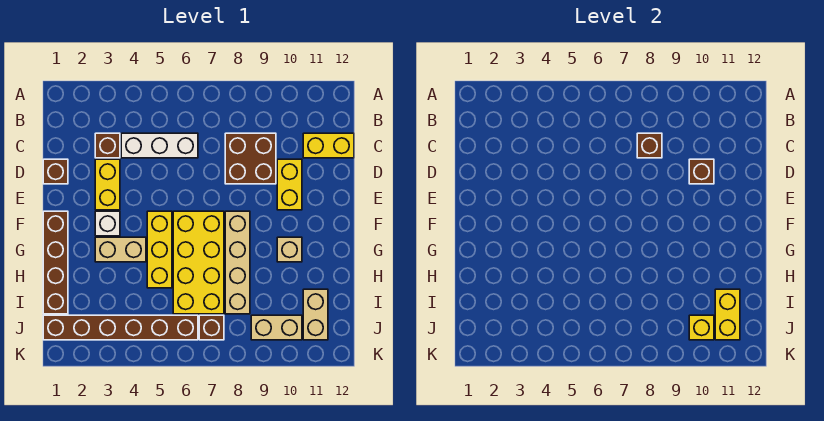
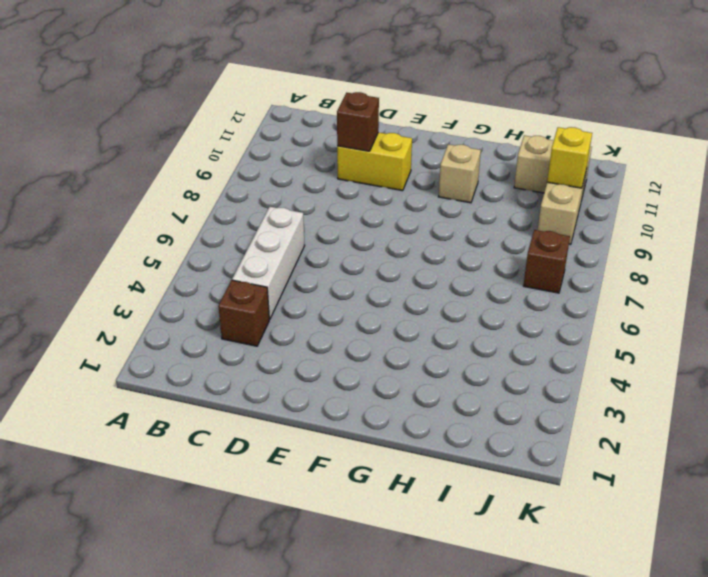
none -> brown 2x2 brick [225,133,276,184]
none -> yellow 1x2 brick [303,133,354,158]
none -> brown 1x1 brick [43,159,68,184]

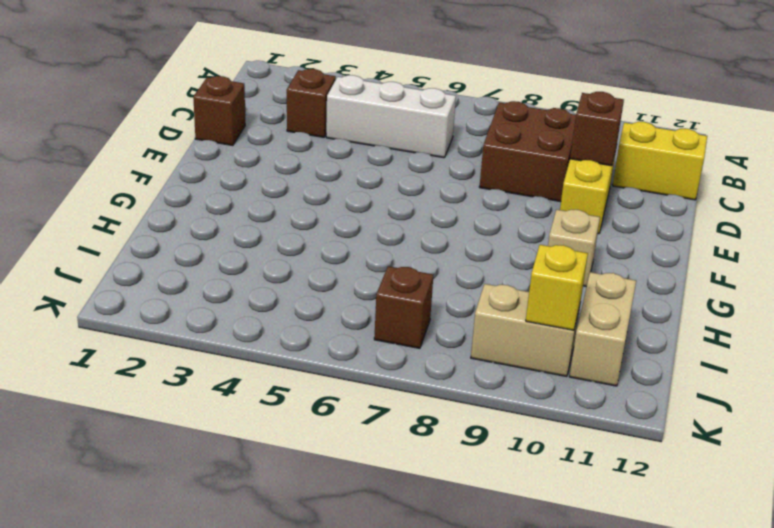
none -> yellow 1x2 brick [95,159,120,210]
none -> brown 1x4 brick [43,211,68,314]
none -> white 1x1 brick [95,211,120,236]

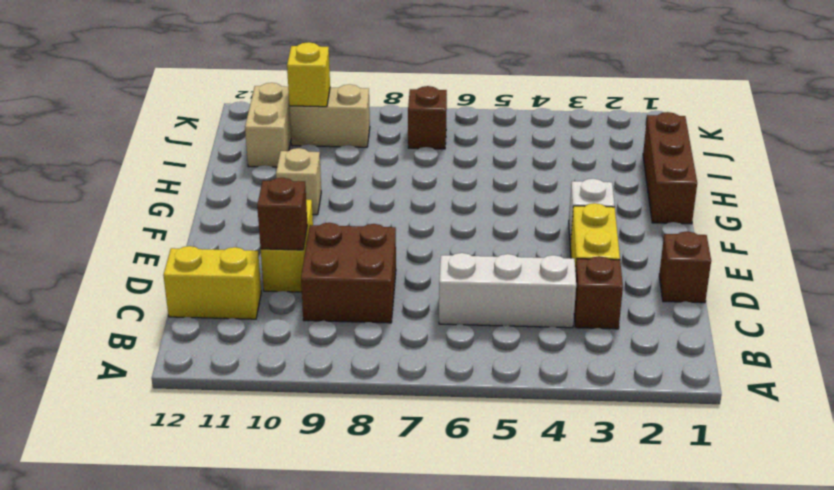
brown 1x3 brick [643,112,697,224] -> brown 1x4 brick [43,211,68,314]
none -> yellow 1x3 brick [147,211,172,288]
none -> yellow 2x4 brick [173,211,224,314]
none -> tan 1x4 brick [225,211,250,314]

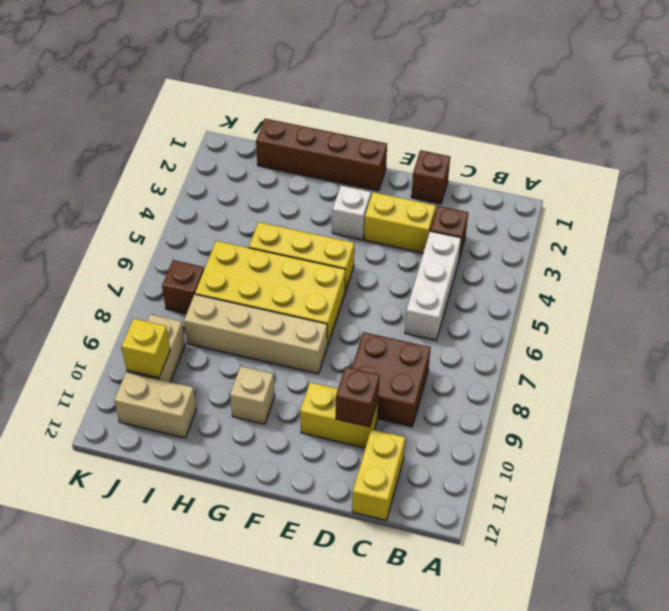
none -> tan 1x2 brick [95,237,146,262]
none -> brown 1x6 brick [43,315,198,340]
none -> brown 1x1 brick [637,133,662,158]

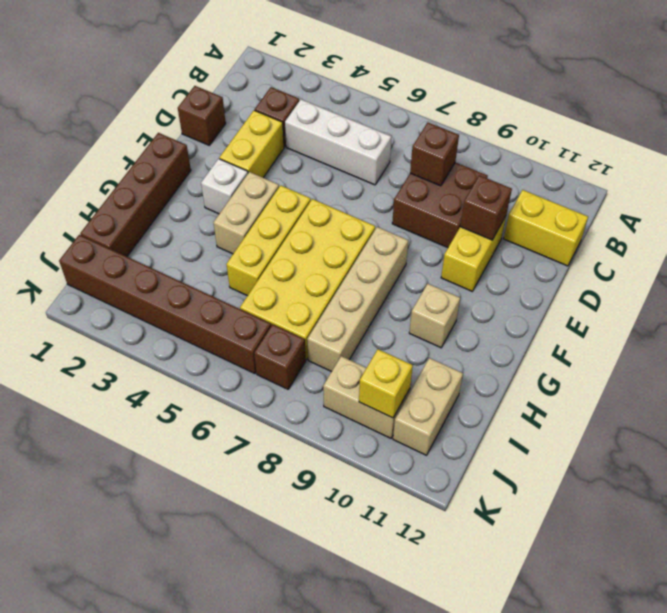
tan 1x2 brick [213,172,279,254] -> tan 1x2 brick turned to [95,237,146,262]
none -> yellow 1x2 brick [715,289,740,340]

